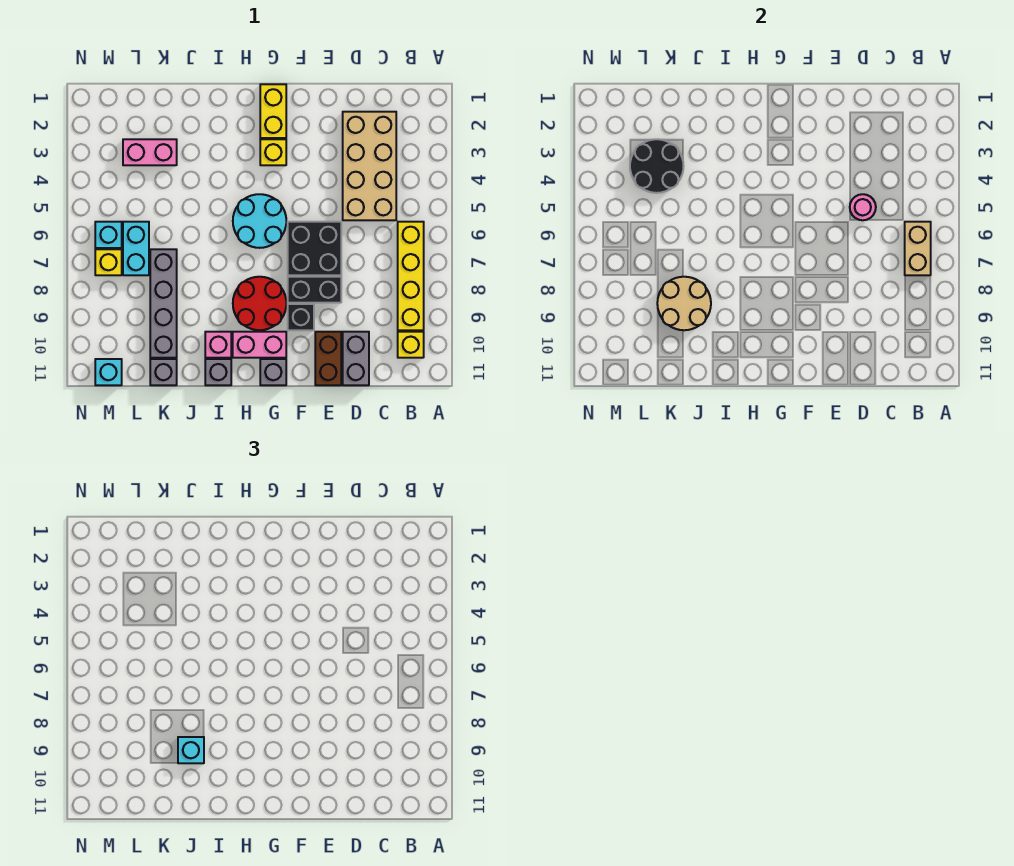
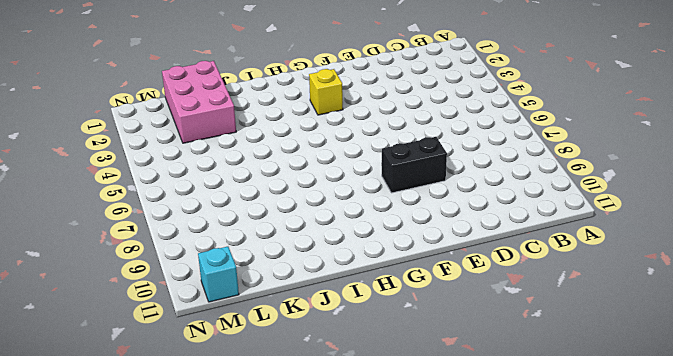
pink 2x3 brick [162,61,236,143] -> pink 1x2 brick [123,139,177,165]
none -> yellow 1x4 brick [398,222,424,330]
none -> yellow 1x1 brick [398,332,424,358]
none -> tan 2x4 brick [343,112,396,220]

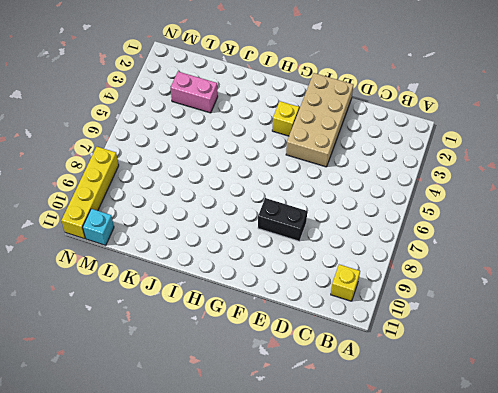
tan 2x4 brick [286,73,353,167] -> tan 2x4 brick moved to [343,112,396,220]
yellow 1x4 brick [61,147,119,239] -> yellow 1x4 brick moved to [398,222,424,330]
none -> grey 1x2 brick [343,332,369,385]
none -> black 2x2 brick [288,222,341,275]
none -> brown 1x2 brick [315,332,341,385]

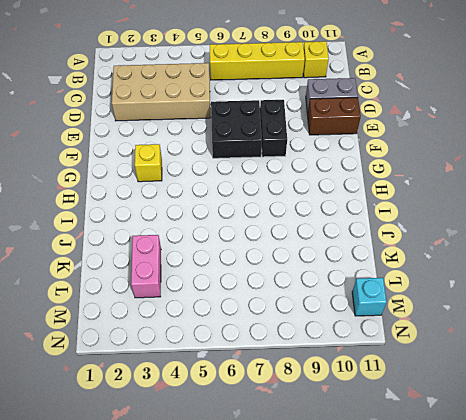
none -> black 1x1 brick [288,304,314,330]
none -> yellow 1x2 brick [260,84,286,138]
none -> cyan 2x2 round brick [233,194,286,248]

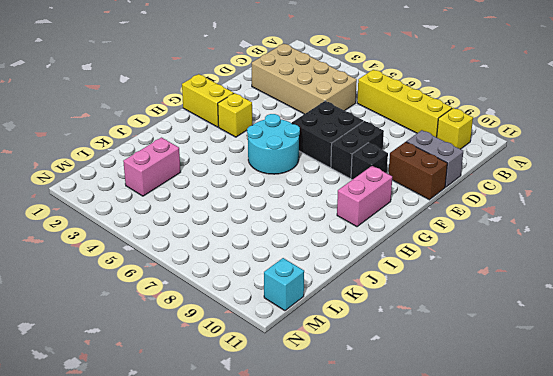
none -> red 2x2 round brick [233,277,286,330]
none -> grey 1x1 brick [260,359,286,385]
none -> pink 1x1 brick [205,332,231,358]

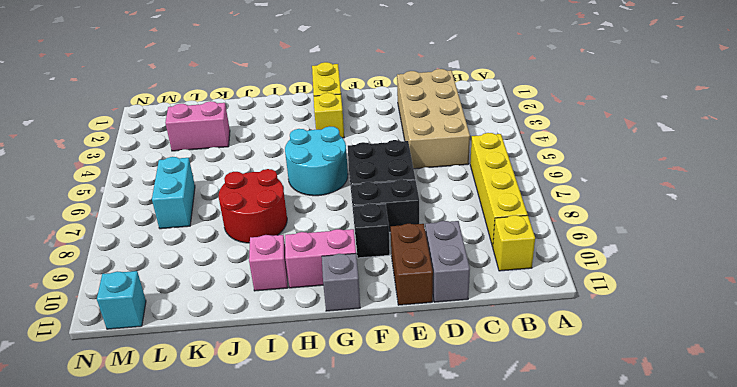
red 2x2 round brick [219,169,287,243] -> red 2x2 round brick moved to [233,277,286,330]
none -> grey 1x1 brick [205,359,231,385]
none -> grey 1x4 brick [150,249,177,358]
none -> grey 1x1 brick [150,359,177,385]

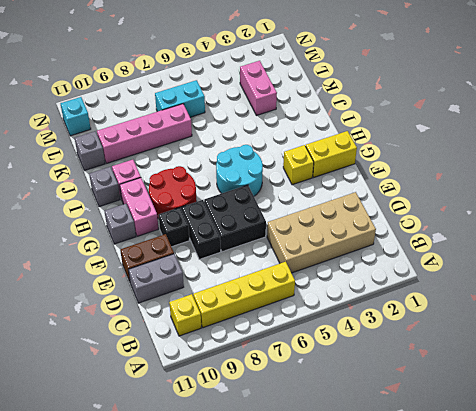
pink 1x4 brick [97,104,192,163] -> grey 1x4 brick [150,249,177,358]
none -> cyan 1x1 brick [95,222,122,248]
none -> yellow 1x1 brick [95,249,122,275]
none -> tan 1x2 brick [905,222,931,275]

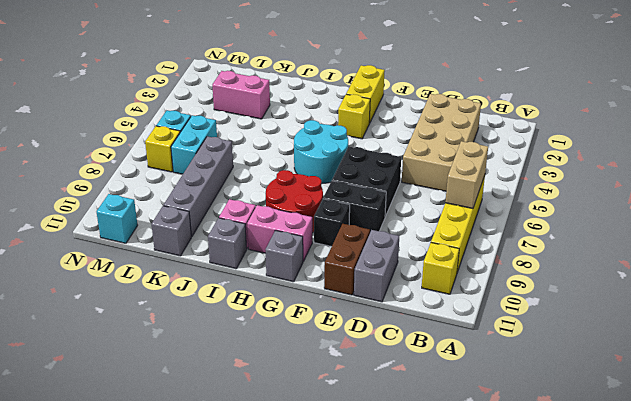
none -> pink 1x1 round brick [850,194,876,220]
none -> tan 2x2 round brick [657,277,711,330]
none -> black 2x2 round brick [630,139,684,193]

